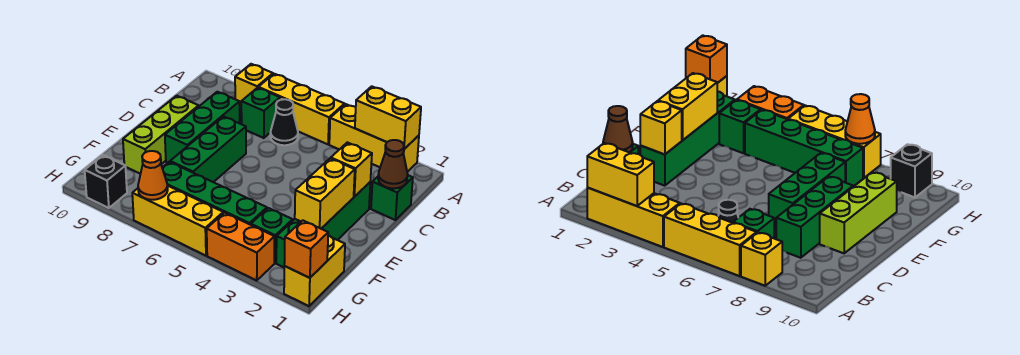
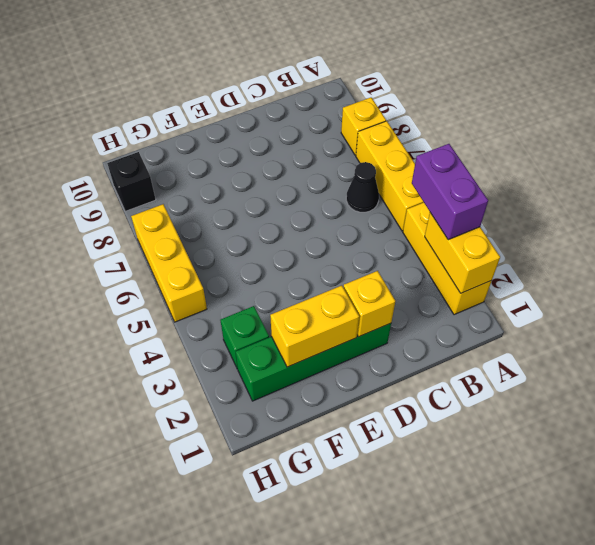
purple 1x2 brick [412,144,488,240] -> none
none -> green 1x1 brick [241,88,280,138]
none -> green 1x1 brick [371,175,413,220]
none -> green 1x3 brick [165,92,240,163]

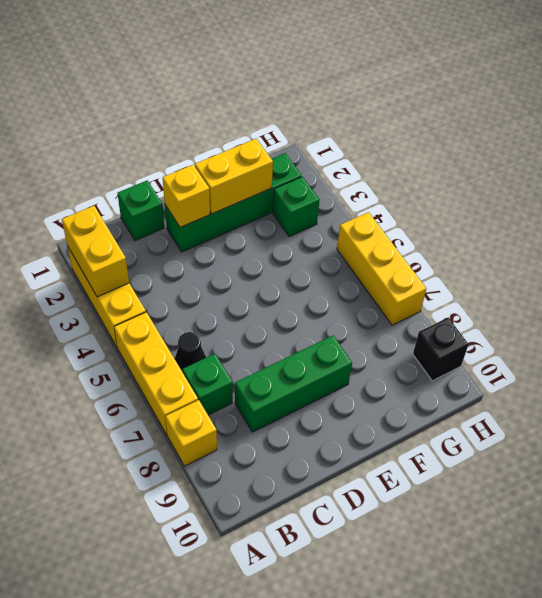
none -> green 1x3 brick [170,116,246,182]
none -> lime 1x3 brick [123,96,199,174]
none -> yellow 1x2 brick [284,236,345,306]

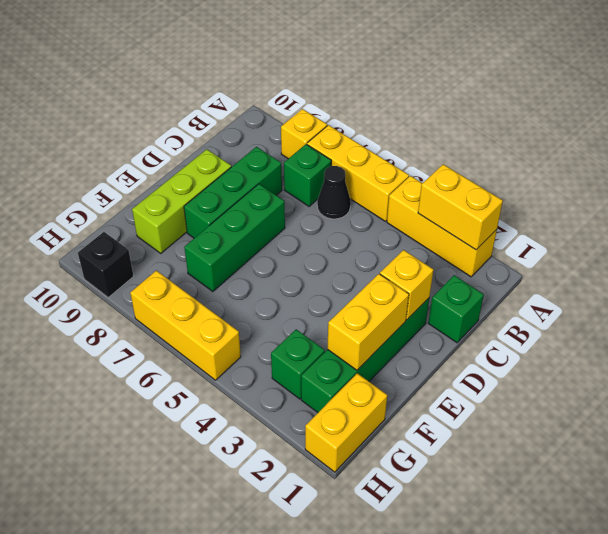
none -> green 1x4 brick [162,162,267,225]
none -> orange 1x2 brick [207,213,274,280]
none -> brown 1x1 cone [378,140,408,189]

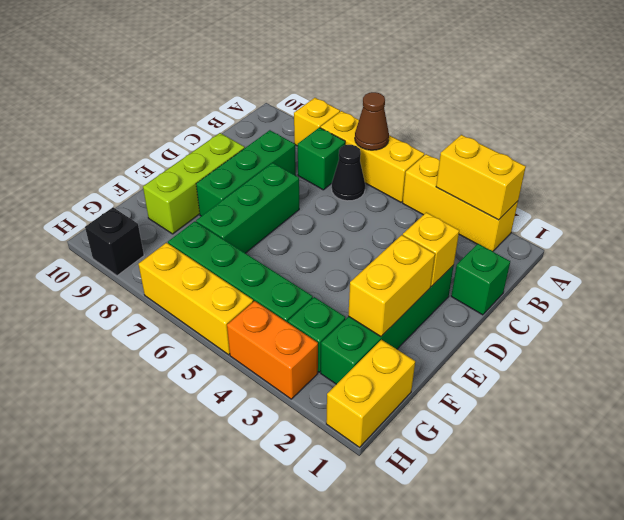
brown 1x1 cone [355,92,389,150] -> brown 1x1 cone moved to [378,140,408,189]
none -> orange 1x1 brick [284,220,328,278]
none -> orange 1x1 cone [138,151,168,200]

